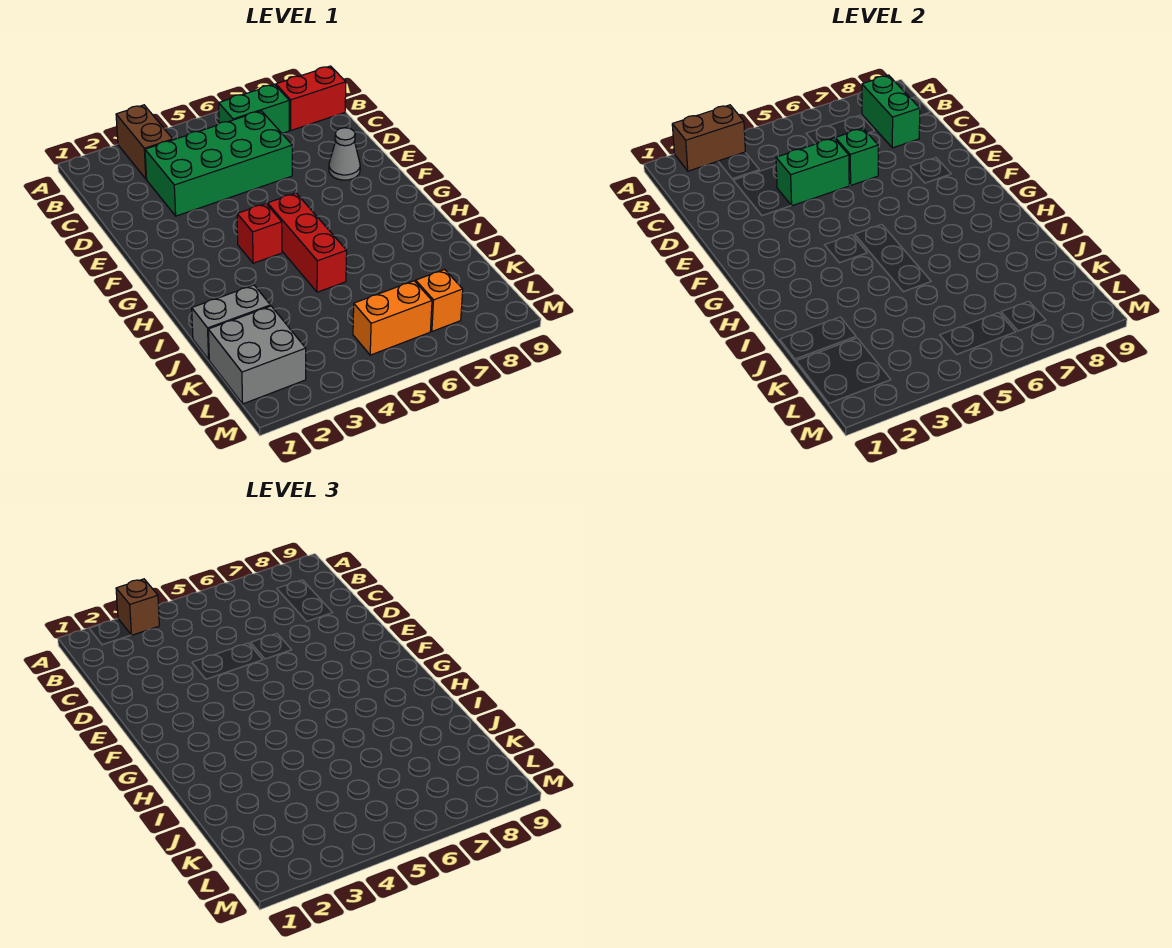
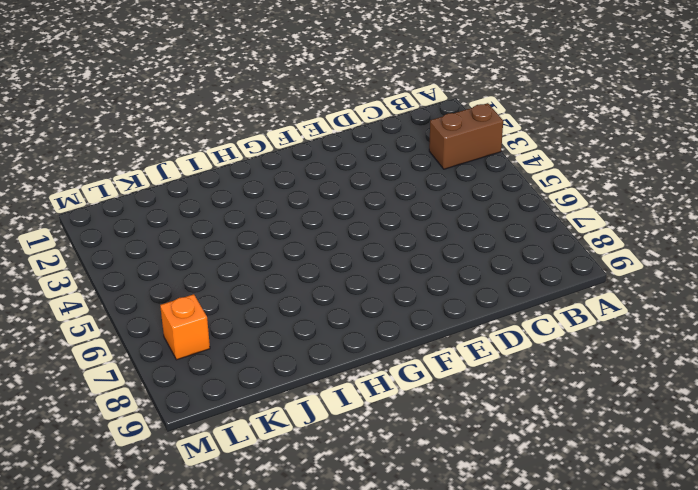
none -> green 1x2 brick [219,84,289,133]
none -> red 1x2 brick [276,66,346,130]
none -> green 2x4 brick [145,111,292,216]

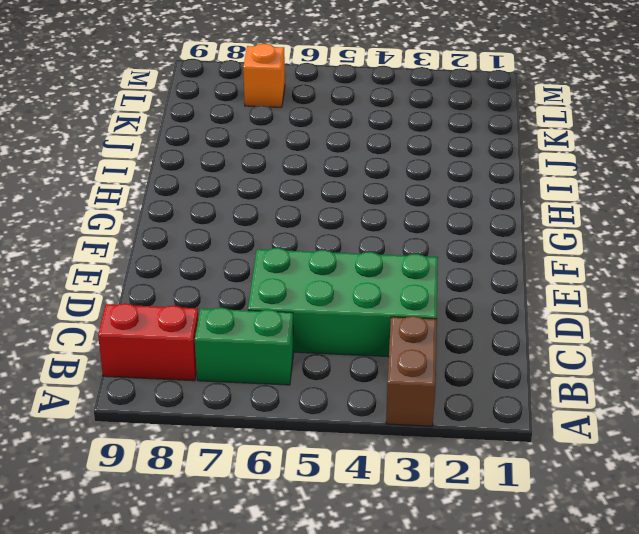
none -> grey 1x1 cone [329,128,360,180]
none -> red 1x1 brick [237,204,282,263]
none -> red 1x3 brick [268,193,347,292]

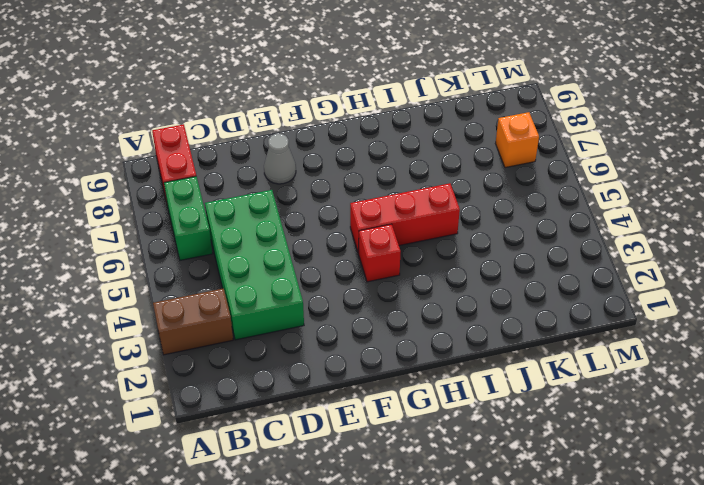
none -> grey 1x2 brick [192,285,270,359]
none -> grey 2x2 brick [208,306,306,404]
none -> orange 1x2 brick [353,281,432,355]

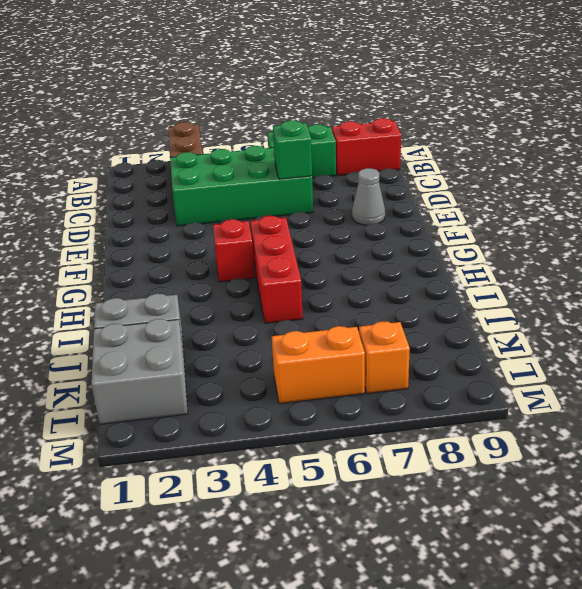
none -> brown 1x2 brick [672,105,745,171]
none -> green 1x2 brick [862,75,920,148]
none -> green 1x2 brick [776,138,850,206]

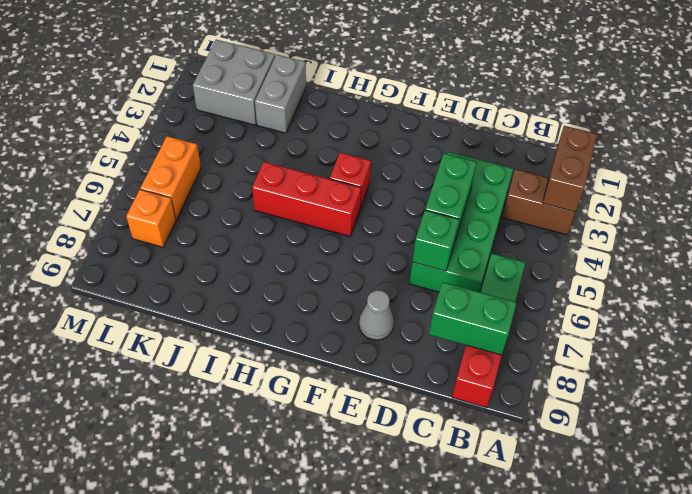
none -> brown 1x1 brick [116,579,159,635]

